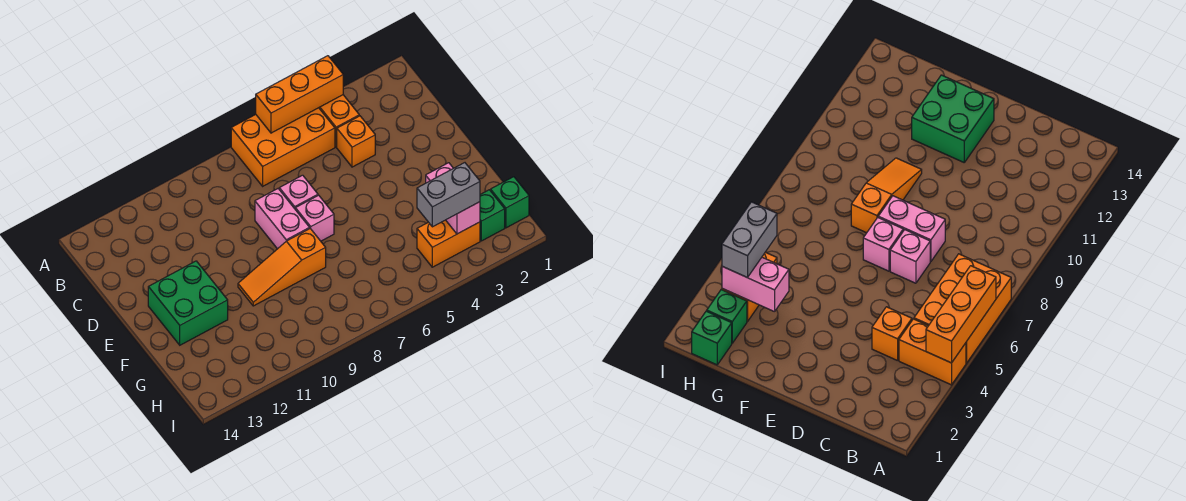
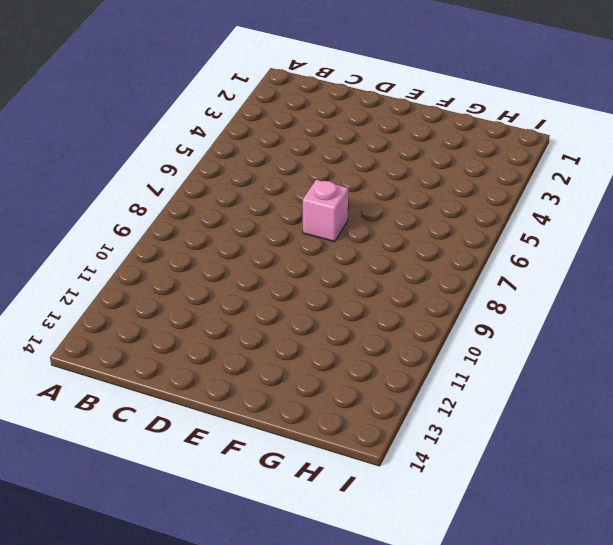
none -> orange 1x2 brick [319,95,359,147]
none -> orange 2x3 brick [231,108,335,186]
none -> orange 1x1 brick [337,116,375,167]

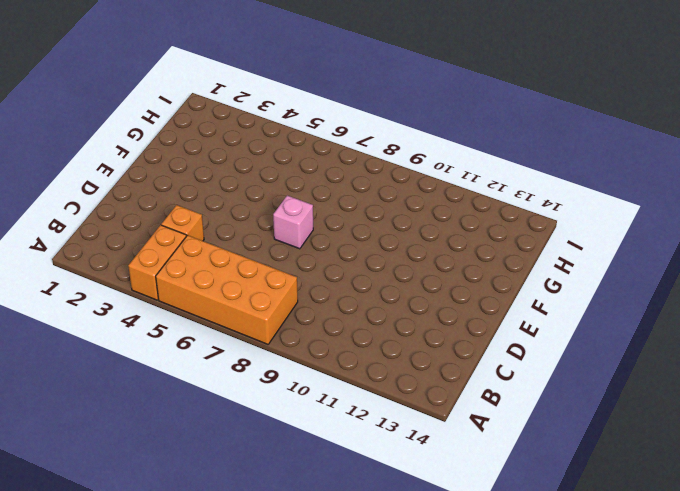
orange 2x4 brick [156,235,298,344] -> orange 2x3 brick [231,108,335,186]
none -> pink 1x1 brick [279,175,318,209]
none -> pink 1x2 brick [255,189,310,249]
none -> green 2x2 brick [148,261,228,345]

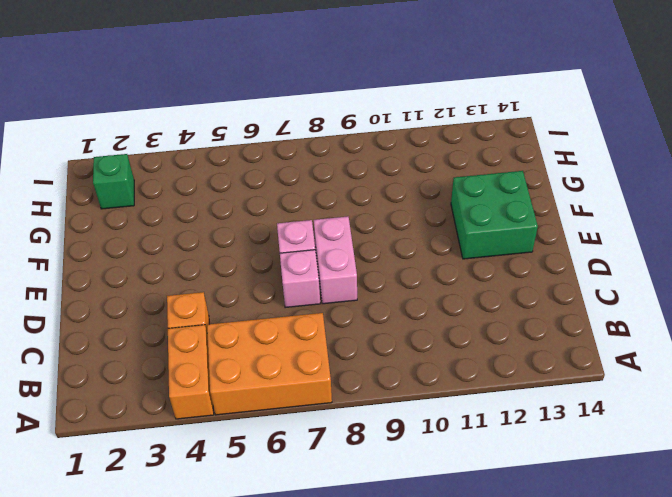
none -> orange 1x3 slope [238,229,326,306]
none -> green 1x1 brick [491,177,529,228]
none -> orange 1x2 brick [417,220,480,267]

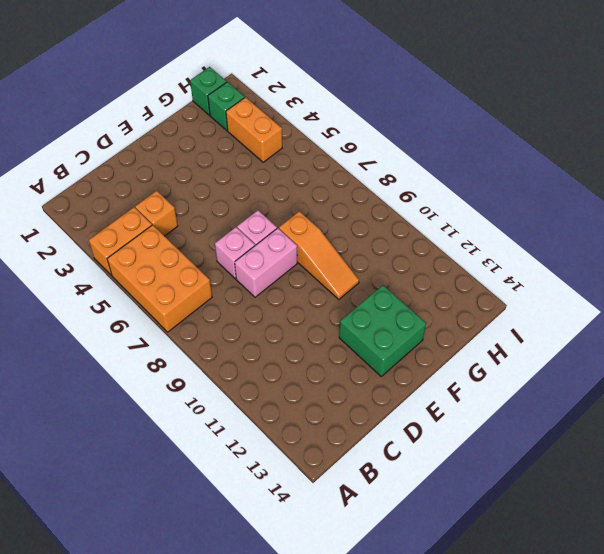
none -> orange 1x3 brick [256,56,343,133]
none -> pink 1x2 brick [426,163,480,234]
none -> grey 1x2 brick [417,163,480,227]

